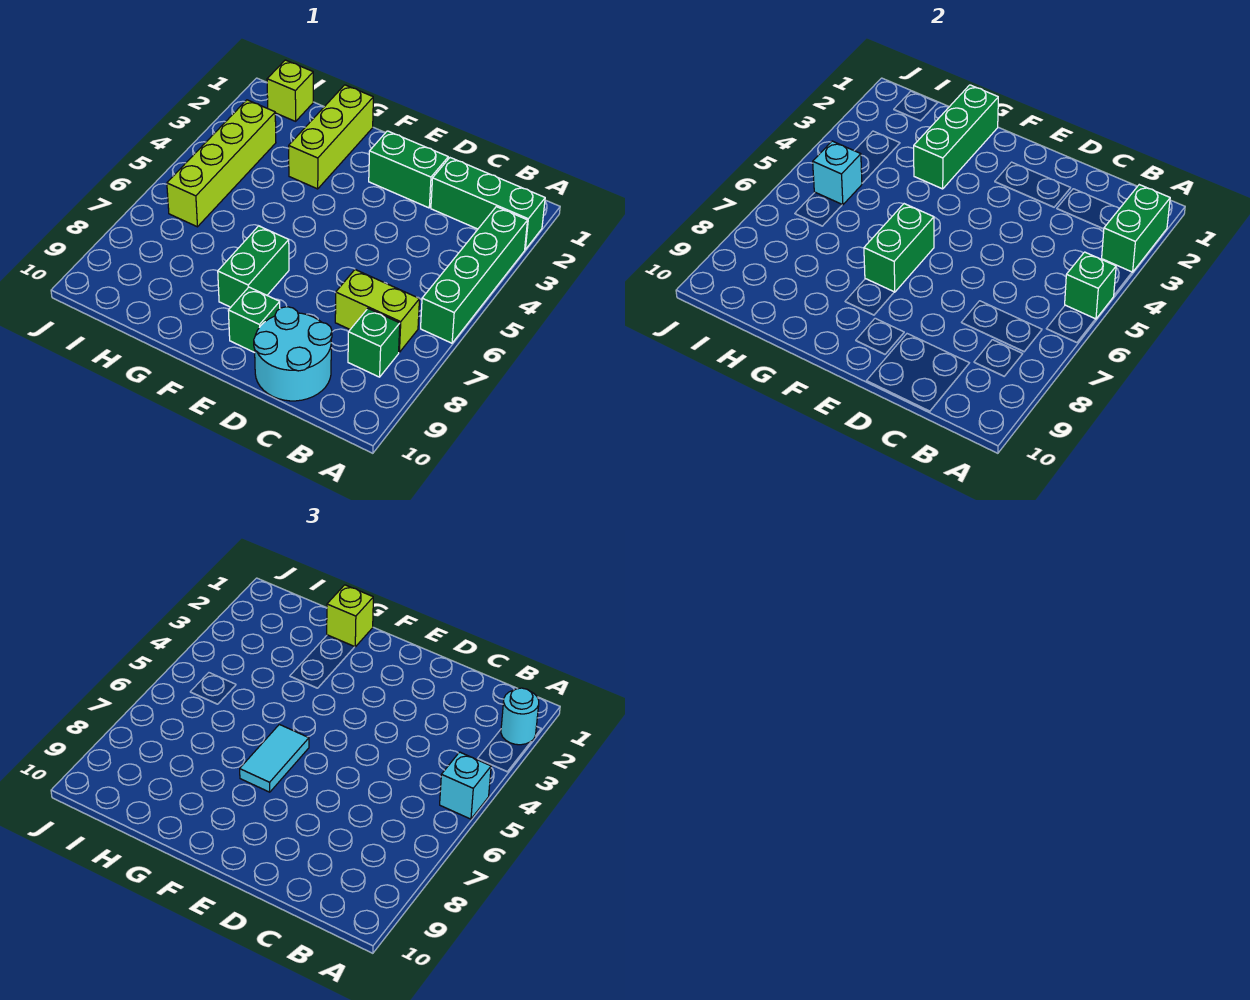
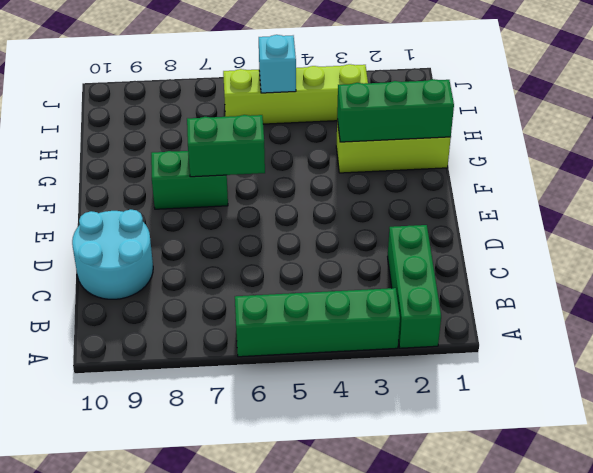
none -> lime 1x2 brick [335,270,420,352]
none -> green 1x1 brick [348,309,400,377]
none -> green 1x2 brick [369,131,448,208]

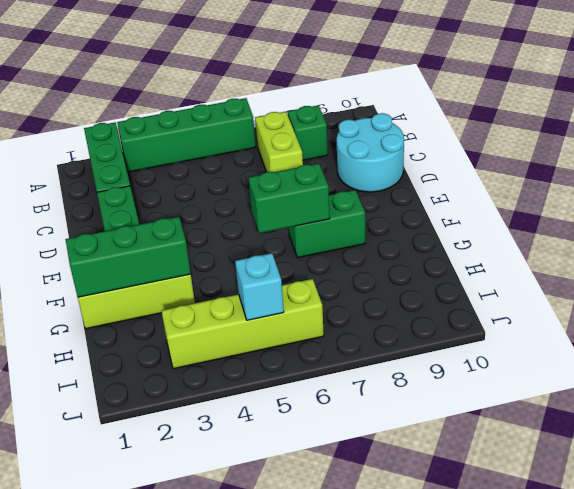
none -> green 1x1 brick [228,287,280,353]
none -> lime 1x1 brick [267,60,313,121]
none -> green 1x2 brick [1102,185,1170,272]

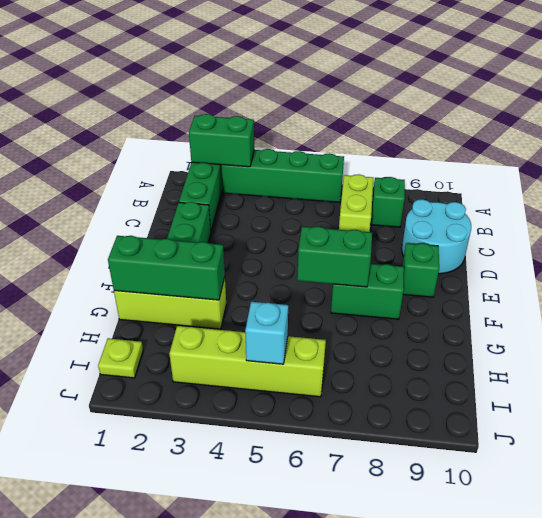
lime 1x1 plate [98,338,143,378] -> lime 1x1 brick [267,60,313,121]
none -> green 1x1 brick [1065,252,1116,319]
none -> cyan 1x1 round brick [501,688,539,745]
none -> cyan 1x1 brick [440,752,491,819]

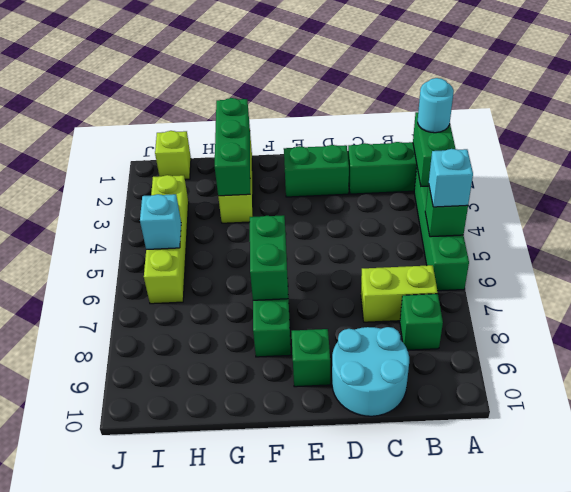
none -> cyan 1x2 tile [240,724,309,792]
none -> lime 1x1 brick [327,585,373,647]

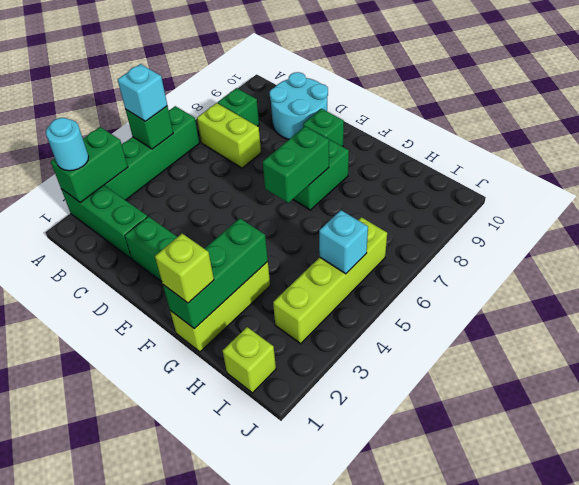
none -> cyan 1x2 tile [240,724,309,792]

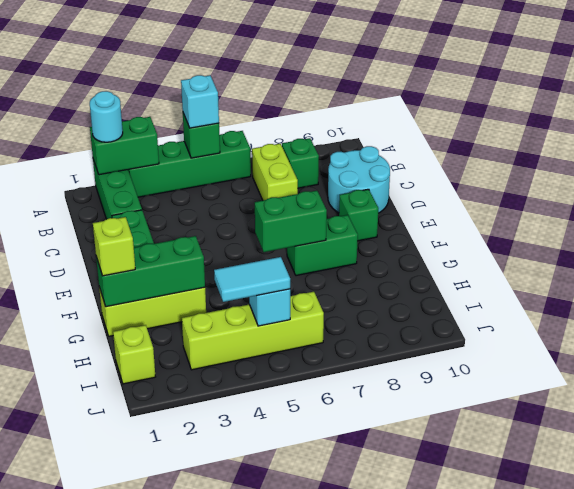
cyan 1x2 tile [214,257,290,302] -> cyan 1x2 tile moved to [240,724,309,792]

